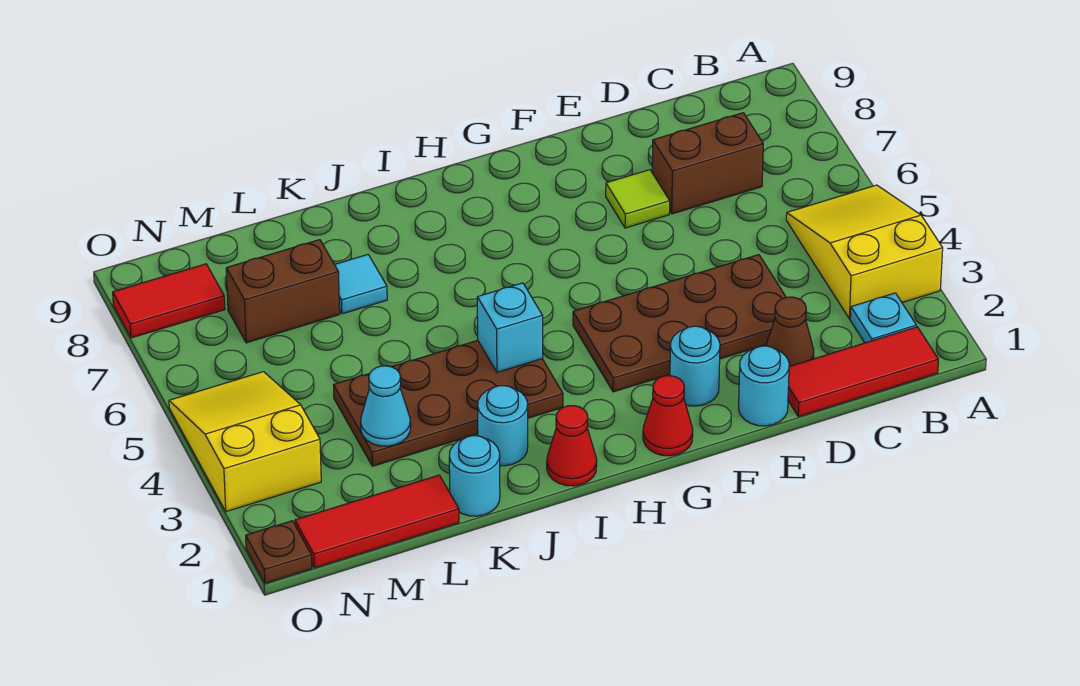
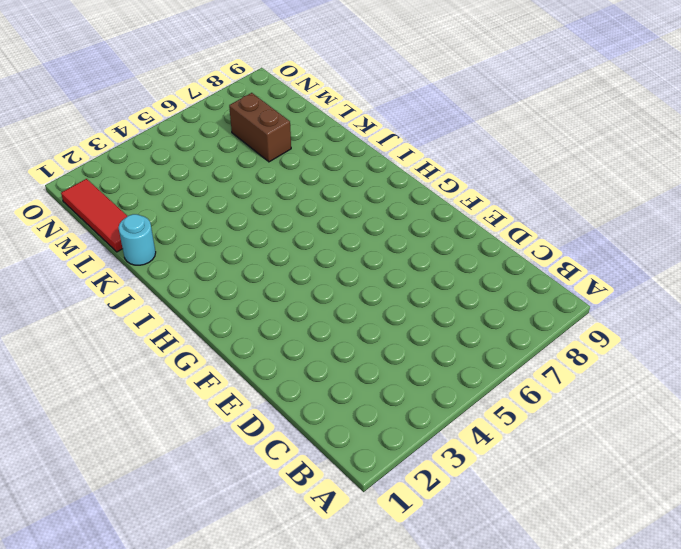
none -> yellow 2x3 slope [786,185,943,319]
none -> red 1x3 tile [788,327,938,417]
none -> cyan 1x1 plate [850,293,916,343]

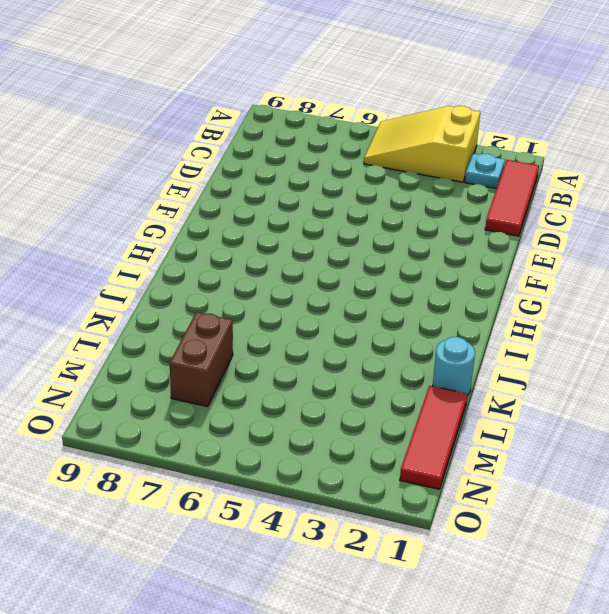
none -> brown 1x2 brick [652,113,763,214]
none -> brown 1x1 cone [766,297,814,366]
none -> brown 2x4 plate [573,255,786,392]

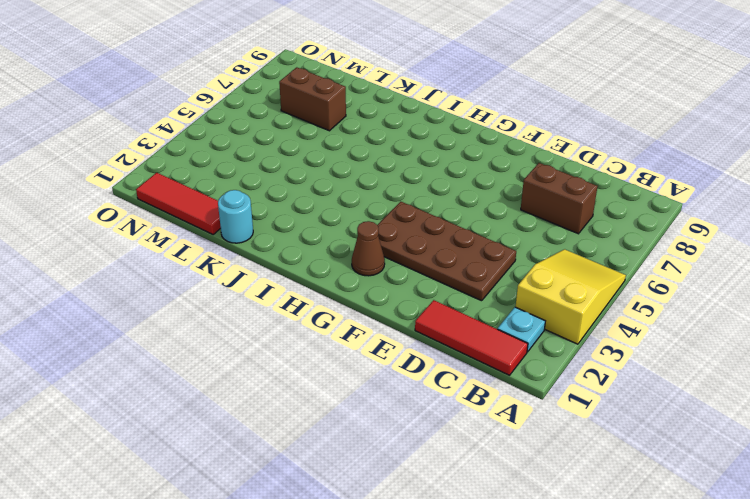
brown 1x1 cone [352,221,385,276] -> brown 1x1 cone moved to [766,297,814,366]
none -> cyan 1x1 round brick [739,346,789,426]
none -> lime 1x1 tile [606,170,670,228]
none -> cyan 1x1 round brick [670,326,720,406]

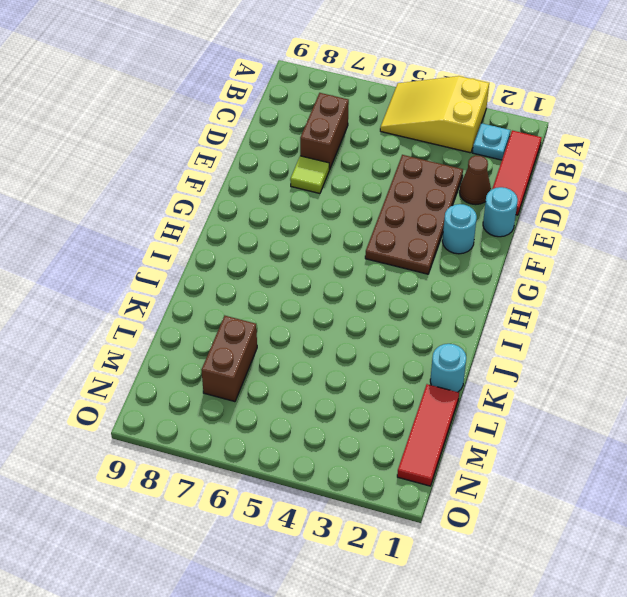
none -> red 1x1 cone [643,376,693,456]
none -> red 1x1 cone [547,406,597,486]
none -> brown 2x4 plate [333,340,563,466]

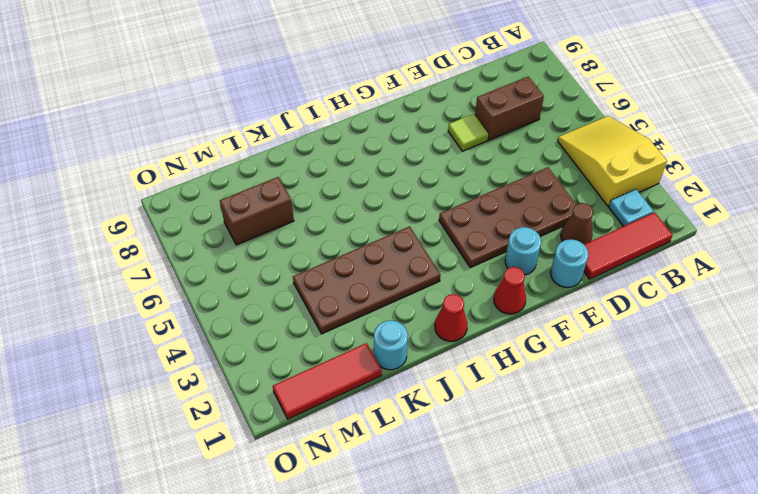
none -> cyan 1x1 round brick [478,386,528,466]
none -> cyan 1x1 tile [335,255,387,314]
none -> yellow 2x3 slope [169,372,321,512]

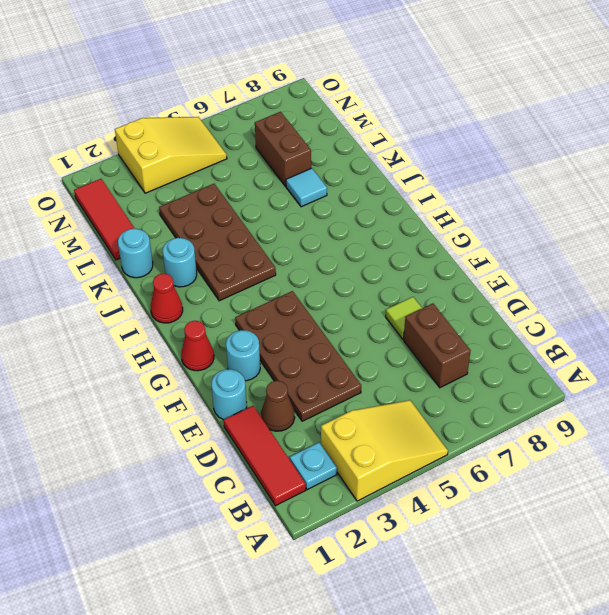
none -> red 1x2 tile [113,264,225,338]
none -> brown 1x1 plate [246,521,312,583]
none -> cyan 1x1 brick [477,283,543,372]

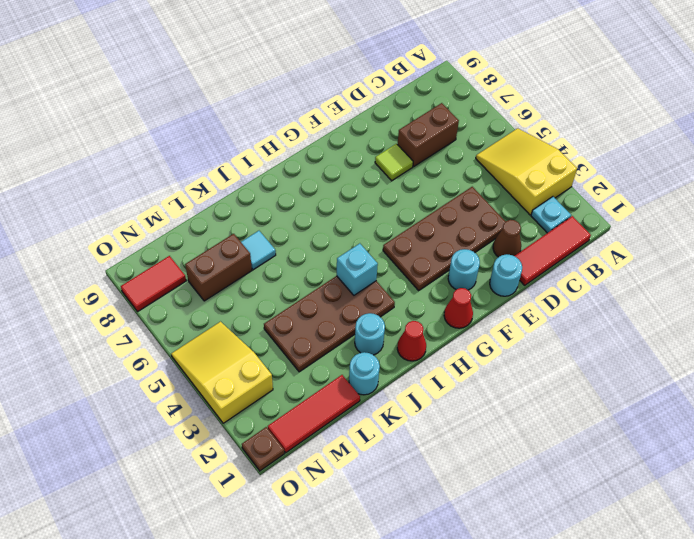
none -> cyan 1x1 cone [361,366,411,446]

